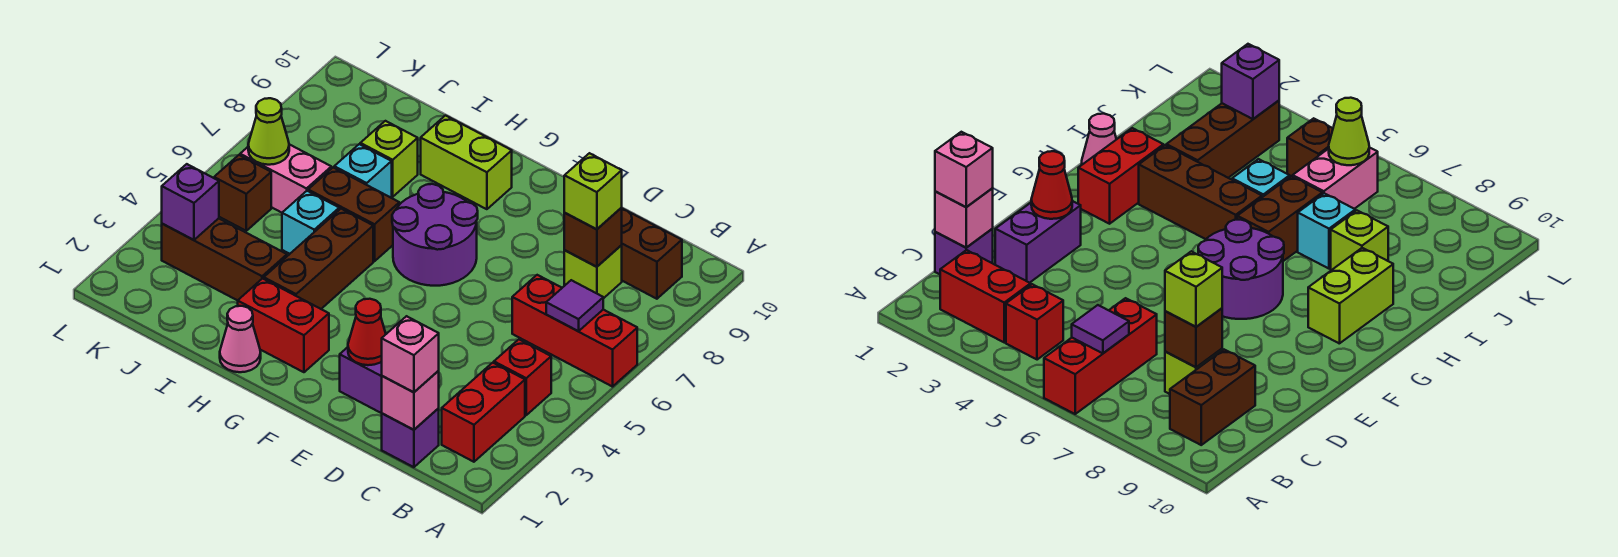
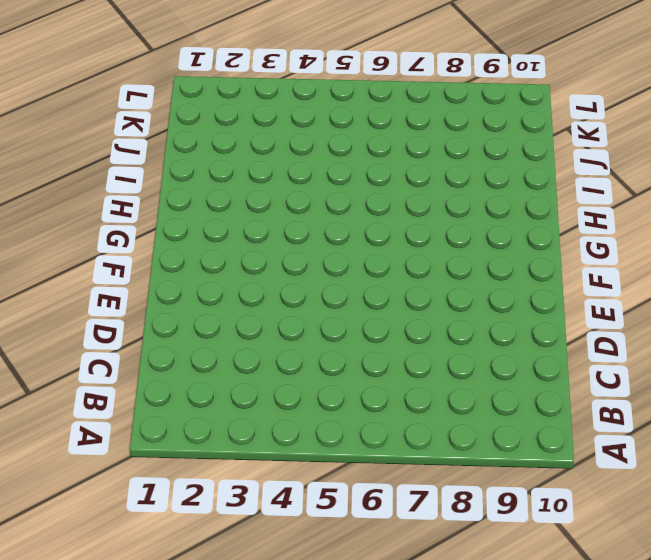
none -> red 1x3 brick [512,275,637,387]
none -> red 1x2 brick [442,363,525,462]
none -> red 1x1 brick [494,339,551,415]

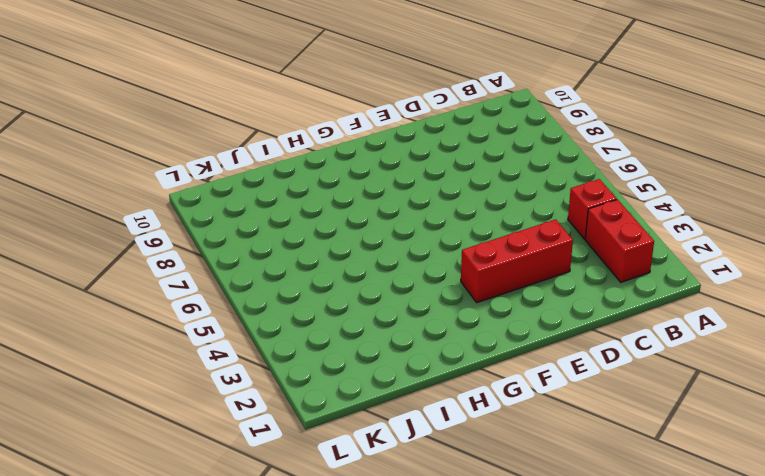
red 1x3 brick [461,220,573,303] -> red 1x3 brick moved to [512,275,637,387]
none -> brown 1x2 brick [622,208,682,299]
none -> purple 1x1 brick [382,408,439,467]
none -> lime 1x1 brick [564,245,622,298]

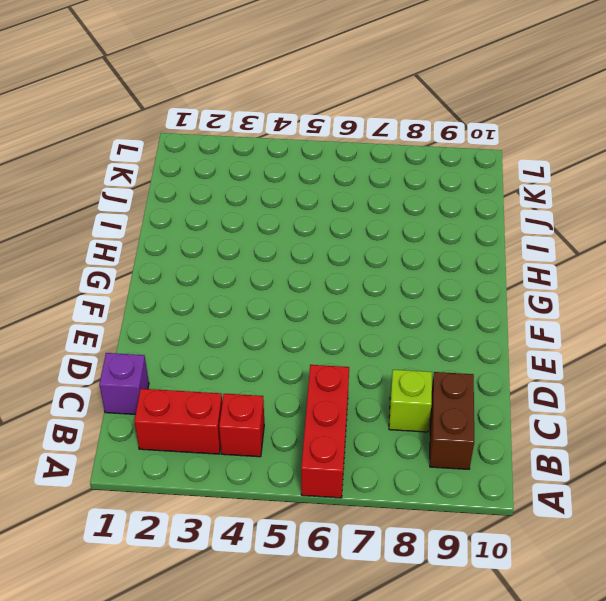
none -> purple 1x2 brick [340,347,382,413]
none -> purple 2x2 round brick [392,184,478,286]
none -> red 1x2 brick [238,279,329,372]

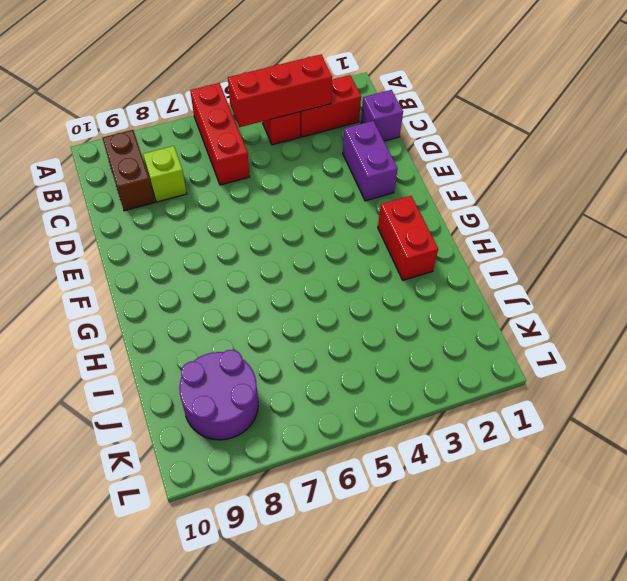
red 1x3 brick [228,54,332,127] -> none
purple 2x2 round brick [179,350,258,440] -> purple 2x2 round brick moved to [392,184,478,286]
none -> lime 1x2 brick [421,116,512,209]
none -> pink 1x1 cone [220,306,261,372]
none -> brown 1x3 brick [264,209,373,309]

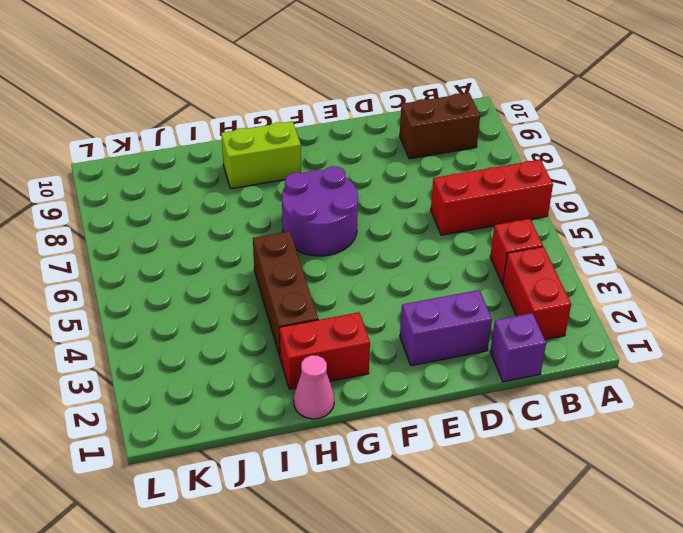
none -> lime 1x1 brick [564,245,622,298]
none -> brown 1x2 brick [308,168,399,261]
none -> brown 1x3 brick [162,218,287,301]

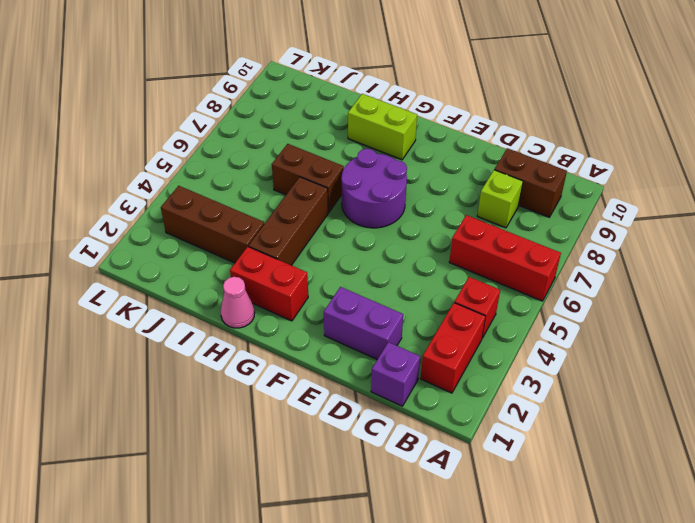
none -> cyan 1x1 brick [282,191,339,254]
none -> cyan 1x1 brick [334,144,392,198]
none -> lime 1x1 brick [360,121,418,197]

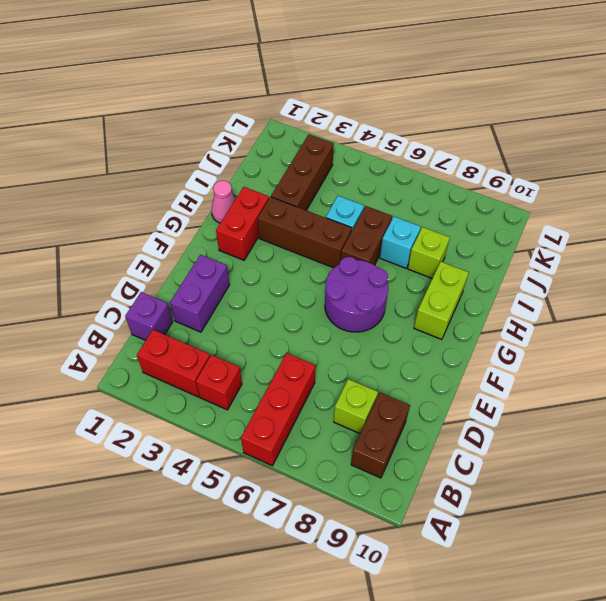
none -> pink 1x2 brick [240,144,331,213]
none -> brown 1x1 brick [214,155,271,231]
none -> purple 1x1 tile [546,280,603,331]

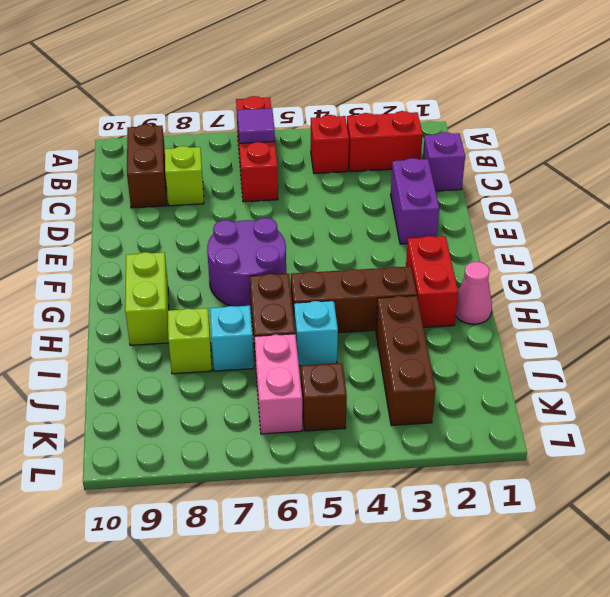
none -> pink 1x1 brick [382,371,439,430]
none -> brown 1x1 brick [564,208,622,267]
none -> red 1x1 cone [348,299,386,365]

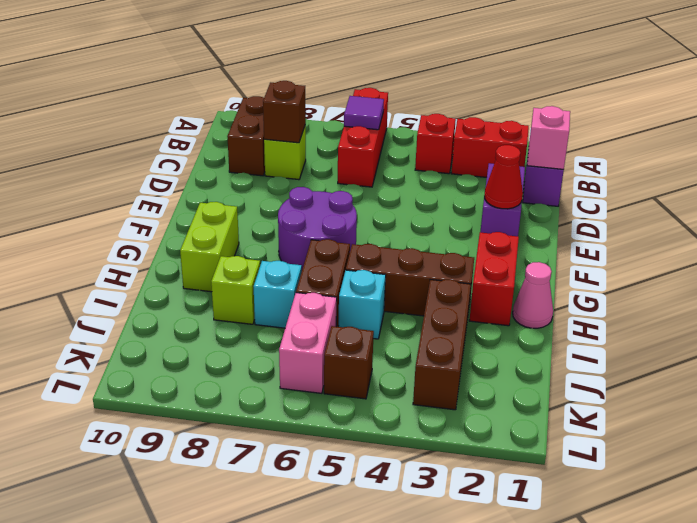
none -> purple 1x1 brick [162,164,219,240]
none -> lime 1x1 cone [248,98,289,165]
none -> pink 1x1 brick [382,316,439,392]

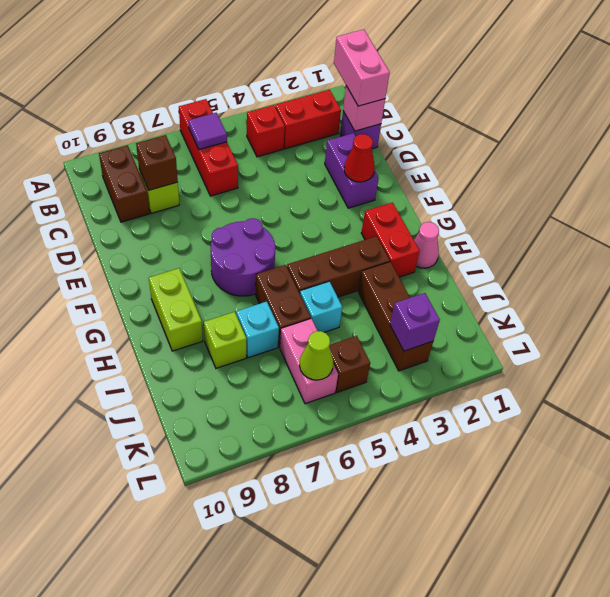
pink 1x2 brick [334,30,390,106] -> pink 1x1 brick [382,316,439,392]
none -> lime 1x1 brick [564,153,622,229]

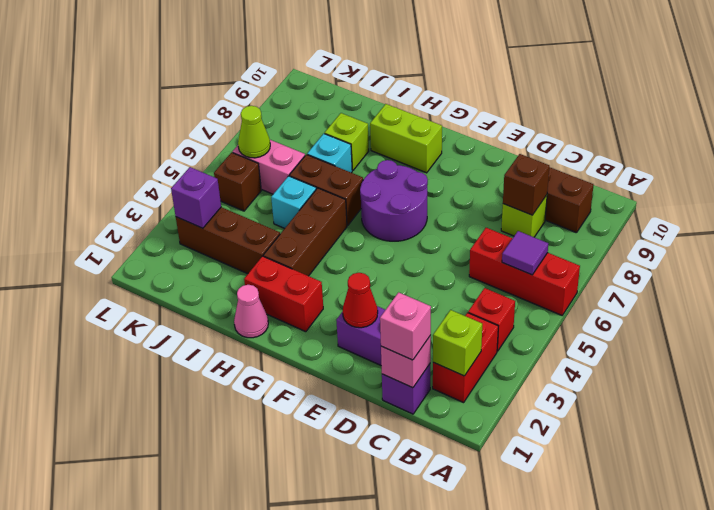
lime 1x1 brick [433,310,482,376] -> lime 1x1 brick moved to [564,153,622,229]

